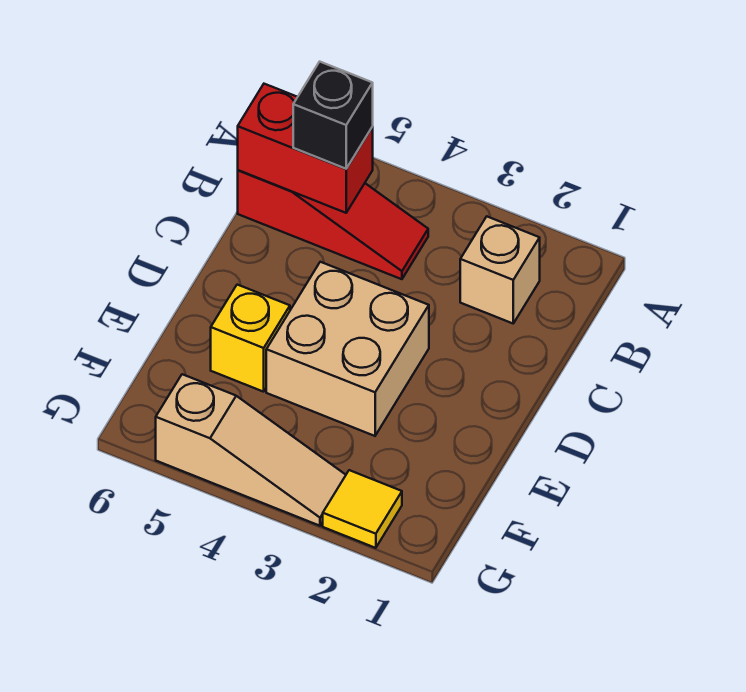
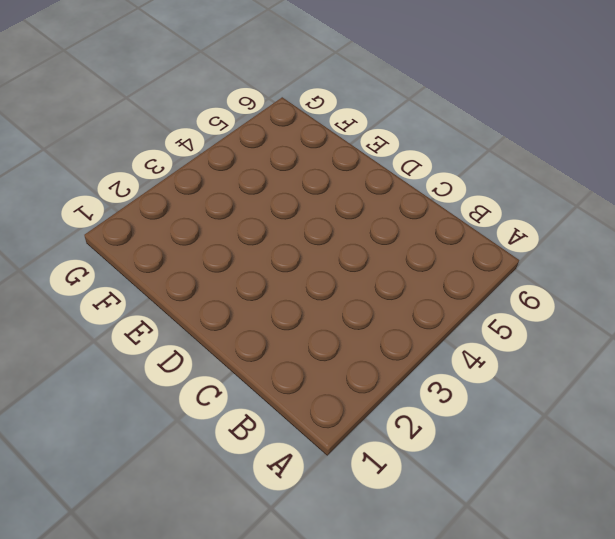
none -> tan 1x1 brick [460,217,540,323]
none -> red 1x3 slope [238,170,428,279]

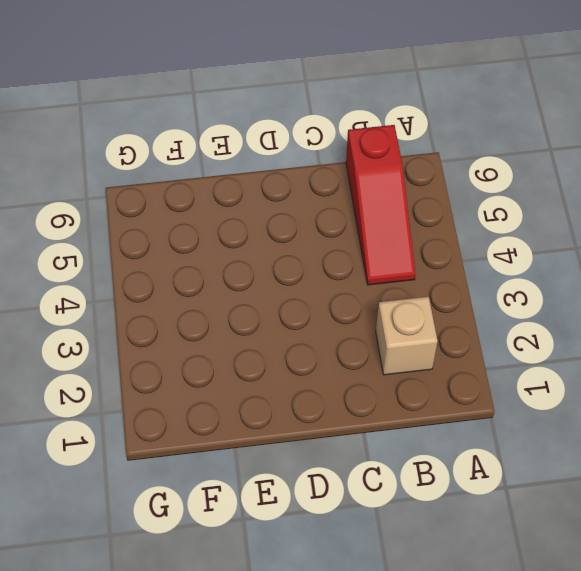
none -> tan 2x2 brick [266,262,429,436]
none -> yellow 1x1 brick [211,285,290,392]

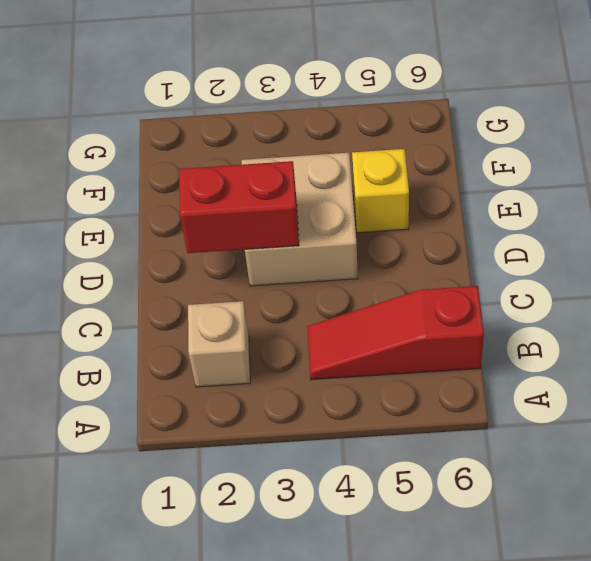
red 1x2 brick [179,161,299,253] -> red 1x2 brick moved to [238,84,373,213]
none -> yellow 1x1 tile [323,470,402,548]
none -> tan 1x3 slope [156,374,346,526]

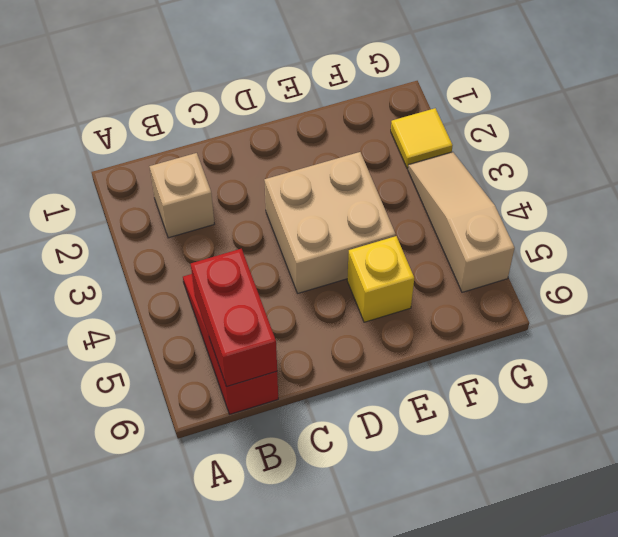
none -> black 1x1 brick [293,62,373,169]

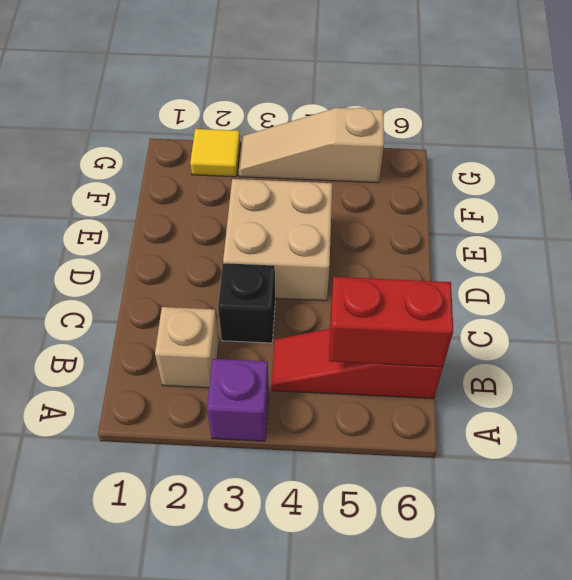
purple 1x1 brick [207,359,269,441] -> none
black 1x1 brick [218,263,275,343] -> black 1x1 brick moved to [293,62,373,169]
none -> yellow 1x1 brick [211,285,290,392]

